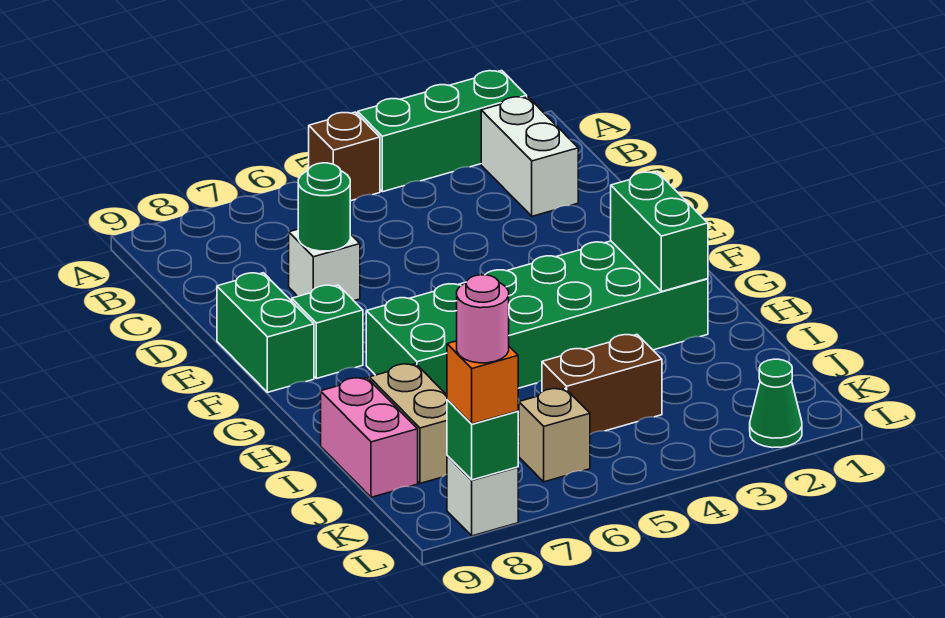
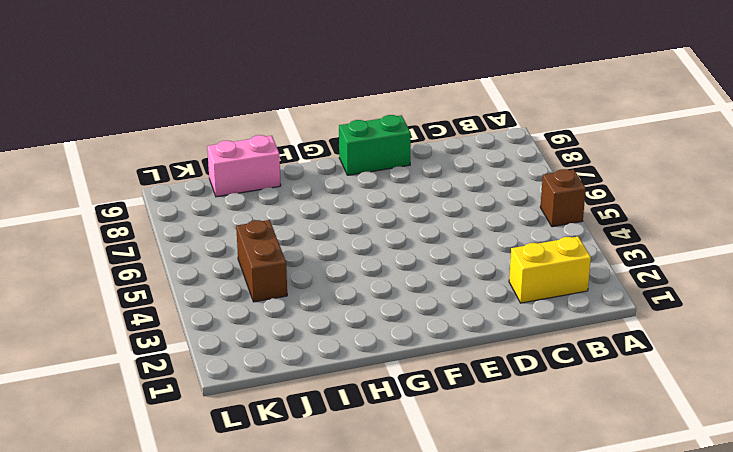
yellow 1x2 brick [509,237,591,303] -> white 1x2 brick [481,97,578,216]
none -> green 1x3 brick [358,71,527,192]
none -> white 1x1 brick [289,229,360,301]
none -> green 1x1 brick [292,285,363,379]

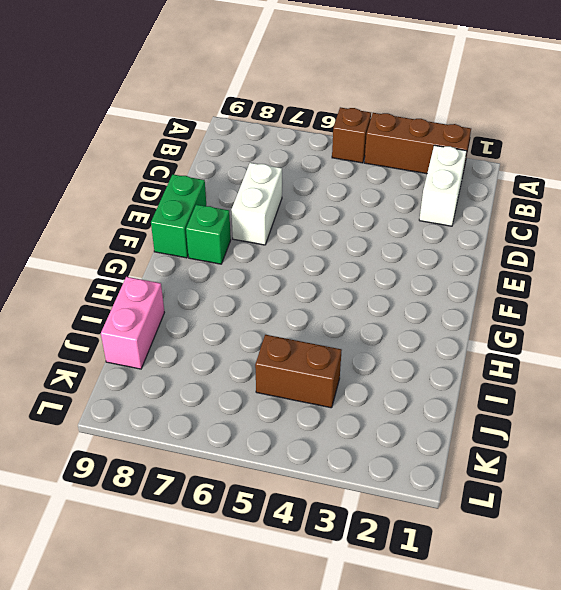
brown 1x3 brick [364,113,471,174] -> green 1x3 brick [358,71,527,192]
white 1x2 brick [231,163,282,245] -> white 1x1 brick [289,229,360,301]
none -> green 2x6 brick [366,241,708,395]
none -> tan 1x2 brick [369,364,447,483]
none -> tan 1x1 brick [519,388,590,482]

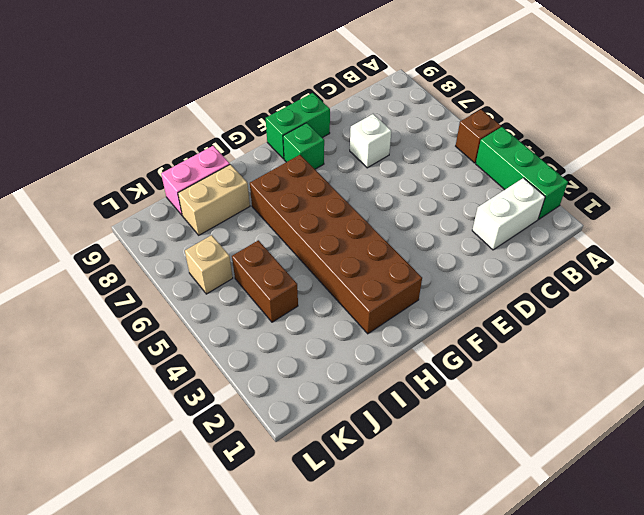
brown 2x6 brick [250,155,422,334] -> green 2x6 brick [366,241,708,395]
none -> green 1x1 cone [750,359,802,448]
none -> white 1x1 brick [447,456,518,536]
none -> green 1x1 round brick [298,163,350,251]

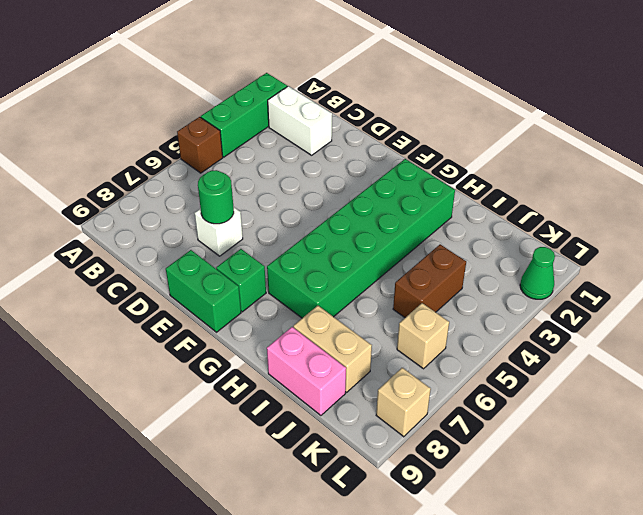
tan 1x1 brick [376,368,431,437] -> white 1x1 brick [447,456,518,536]
none -> green 1x2 brick [611,172,708,292]
none -> green 1x1 brick [447,400,518,480]
none -> orange 1x1 brick [447,341,518,424]

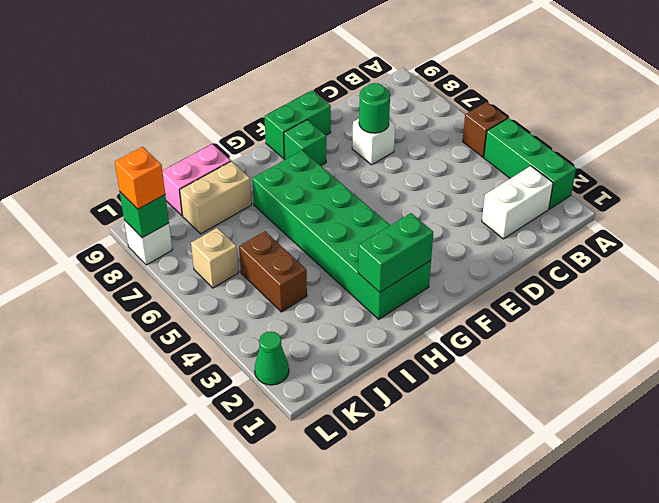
none -> pink 1x1 round brick [457,275,509,363]

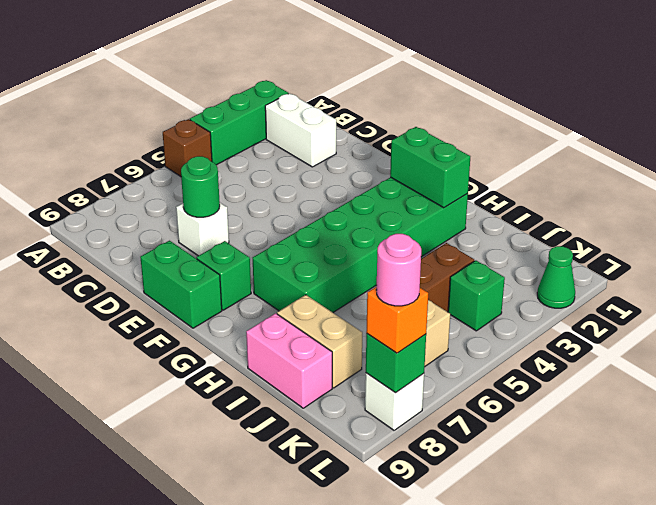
green 1x1 brick [448,260,505,331] -> none

